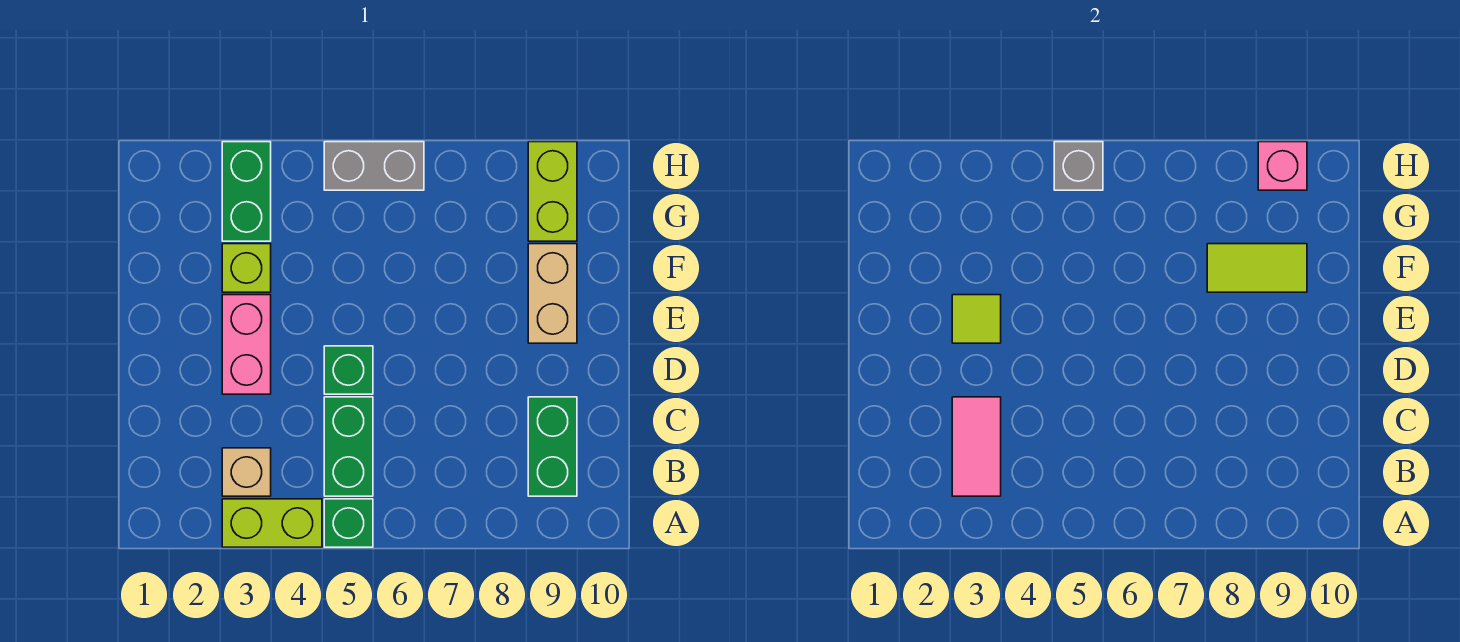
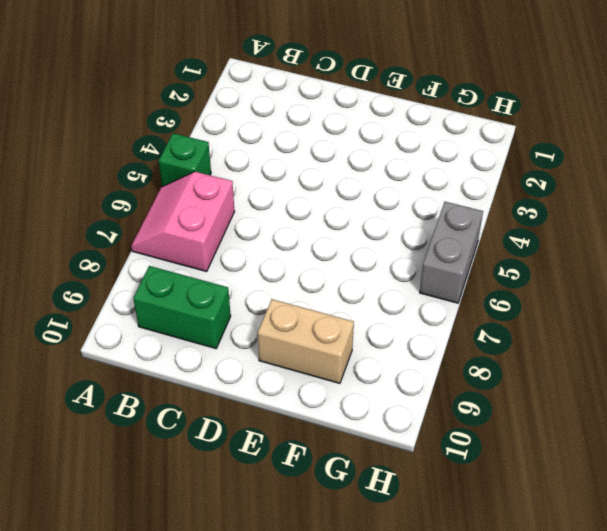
pink 2x2 slope [131,172,235,271] -> none
none -> lime 1x2 brick [222,499,322,547]
none -> tan 1x1 brick [222,448,271,496]
none -> green 1x2 brick [324,397,373,496]

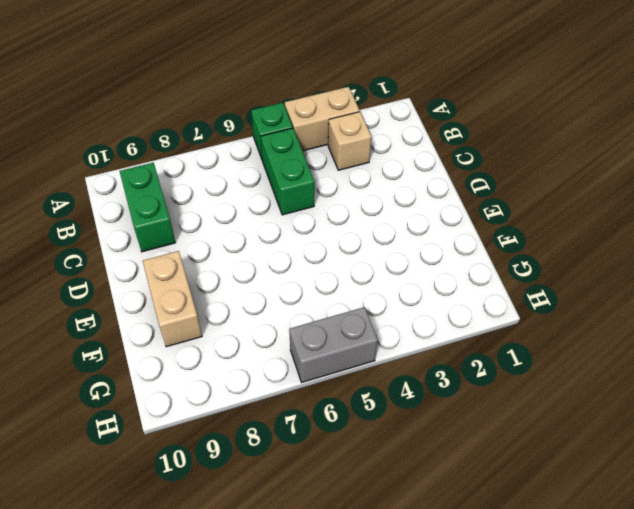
tan 1x2 brick [285,87,360,151] -> lime 1x2 brick [222,499,322,547]
none -> pink 1x2 brick [222,295,271,394]
none -> green 1x1 brick [324,346,373,394]
none -> lime 1x1 brick [222,244,271,292]

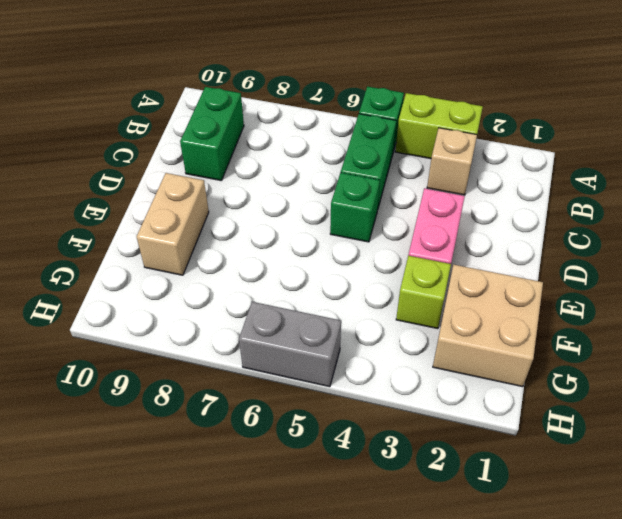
tan 2x2 brick [433,265,543,387] -> none
none -> green 1x2 brick [222,142,271,241]
none -> lime 1x2 brick [528,142,577,241]
none -> pink 1x2 tile [952,397,1001,496]

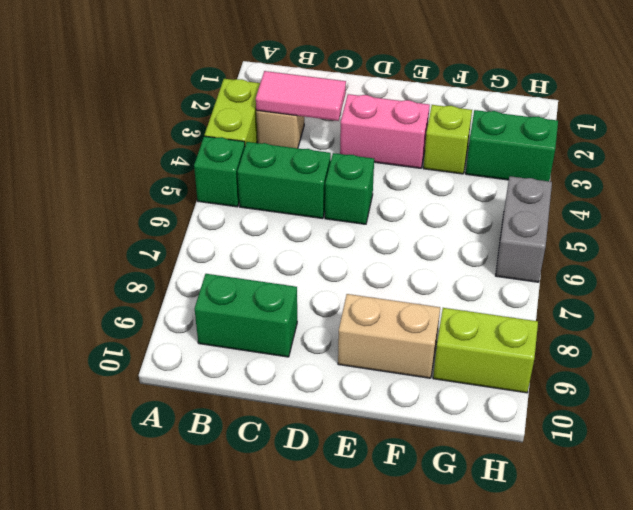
none -> lime 1x1 tile [952,295,1001,343]
none -> lime 1x2 tile [1207,244,1307,292]
none -> grey 1x1 brick [1054,142,1103,190]

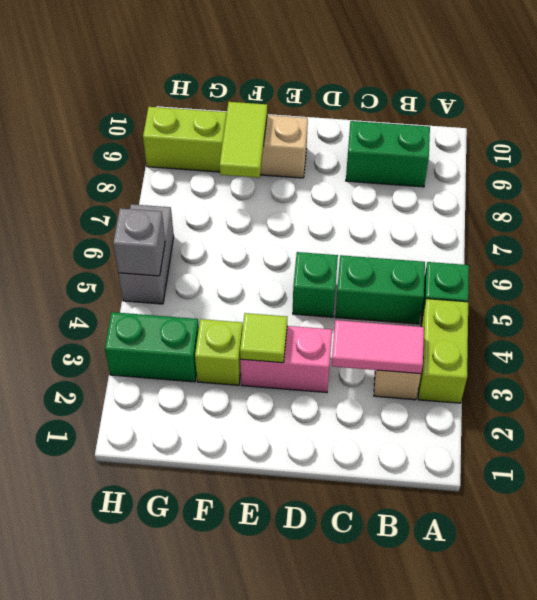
none -> pink 1x1 brick [1258,142,1307,190]

